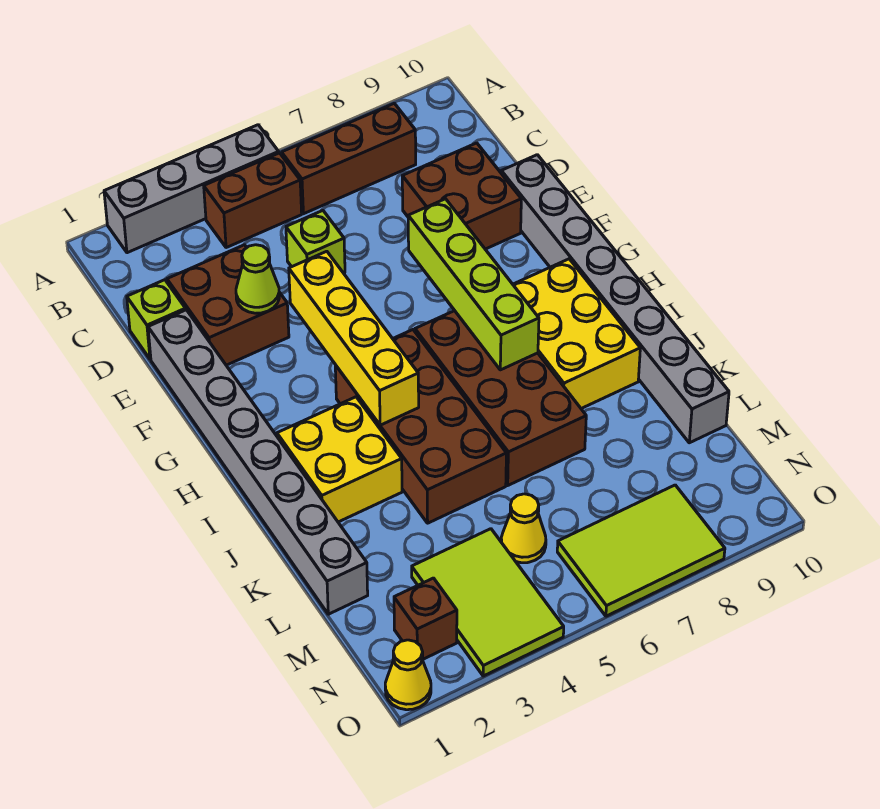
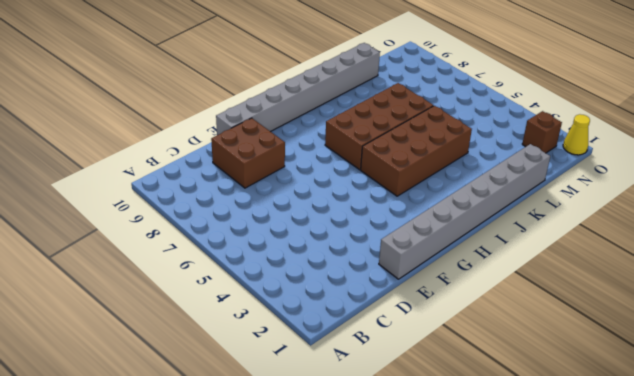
none -> grey 1x4 brick [104,125,279,253]
none -> brown 1x2 brick [204,153,302,248]
none -> brown 1x3 brick [282,103,416,214]

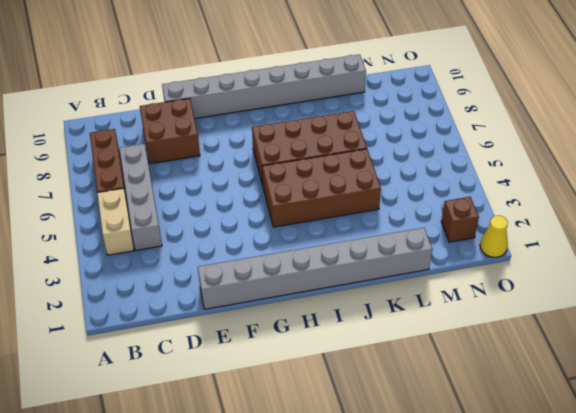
tan 1x2 brick [97,188,134,255] -> brown 1x2 brick [204,153,302,248]
grey 1x4 brick [119,144,162,250] -> grey 1x4 brick moved to [104,125,279,253]
none -> lime 1x1 brick [127,280,186,359]
none -> brown 2x2 brick [167,245,289,365]
none -> lime 1x1 brick [286,211,345,273]

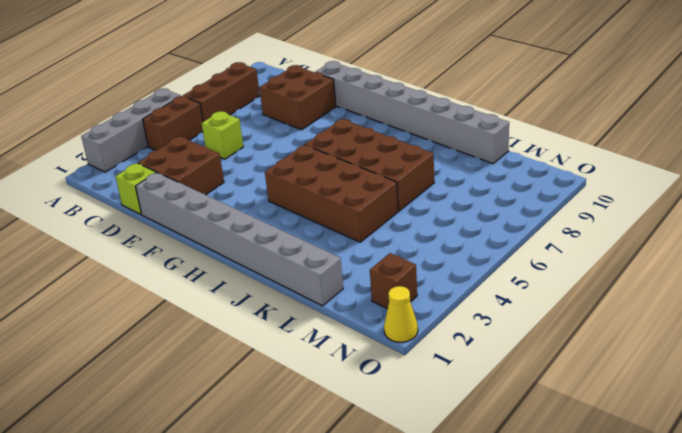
none -> yellow 2x3 brick [513,259,640,408]
none -> yellow 2x2 brick [277,397,402,522]
none -> lime 2x3 tile [412,529,564,676]

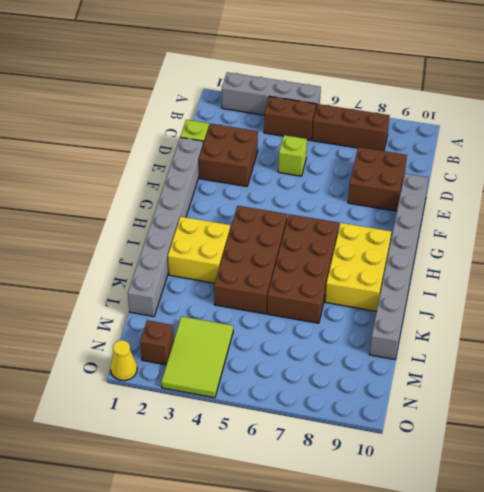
none -> yellow 1x1 cone [501,494,546,563]
none -> lime 2x3 tile [557,485,725,616]
none -> lime 1x1 cone [236,245,279,313]

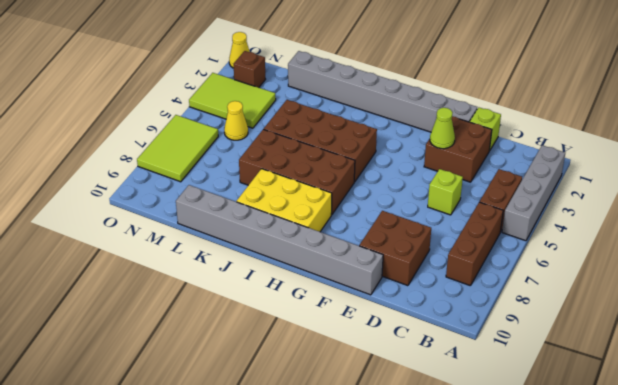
none -> yellow 2x2 brick [277,397,402,522]
none -> yellow 1x4 brick [289,251,419,425]
none -> lime 1x4 brick [408,199,539,370]

